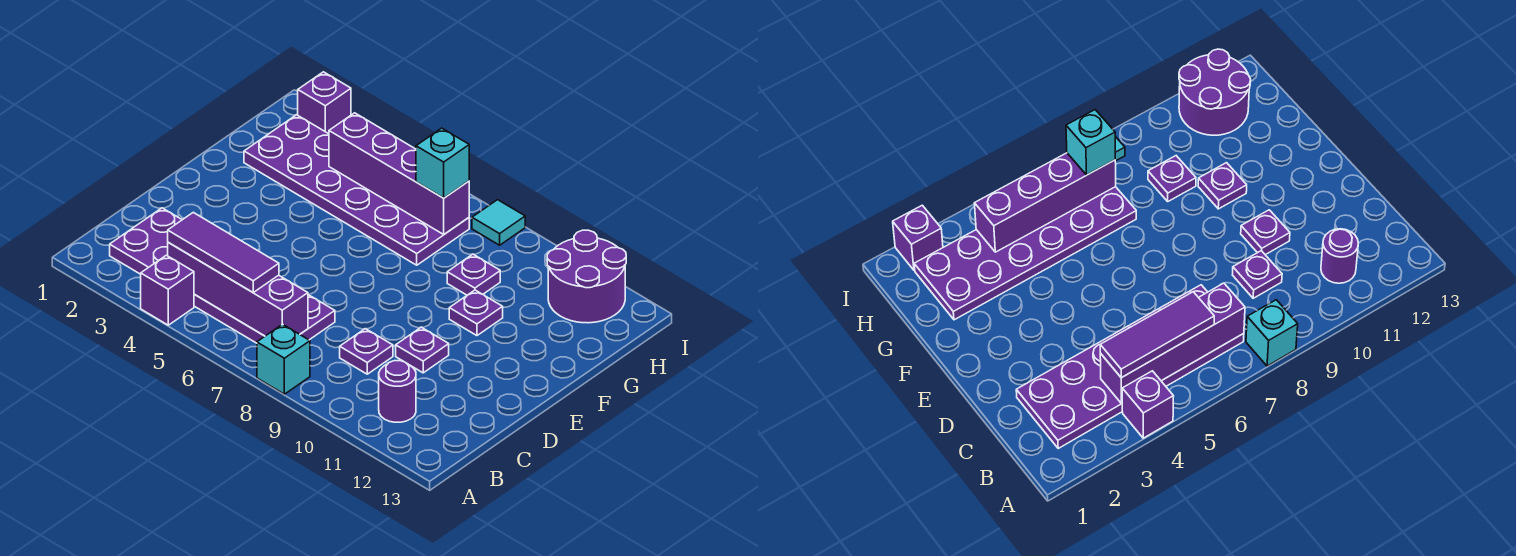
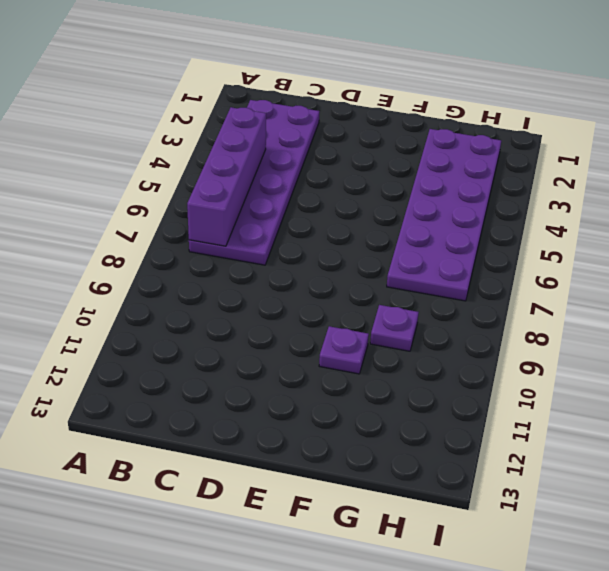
none -> purple 1x1 brick [141,255,194,325]
none -> cyan 1x1 brick [257,324,310,394]
none -> purple 1x1 round brick [379,361,416,422]

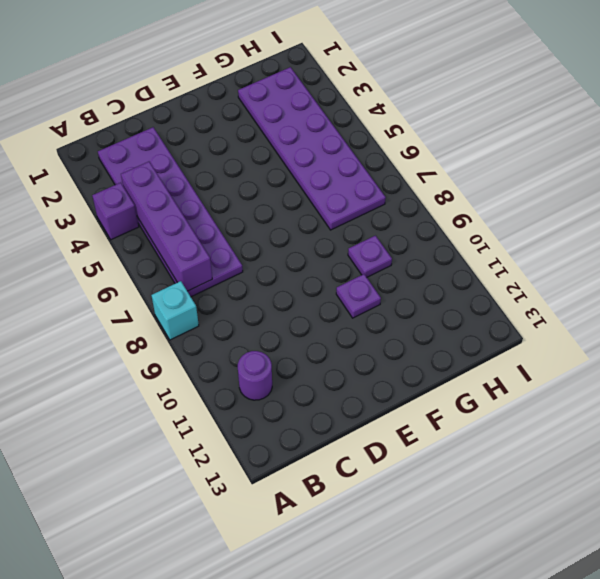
none -> purple 1x1 plate [340,329,393,374]
none -> purple 1x1 plate [396,327,449,373]
none -> purple 2x2 round brick [547,230,626,323]

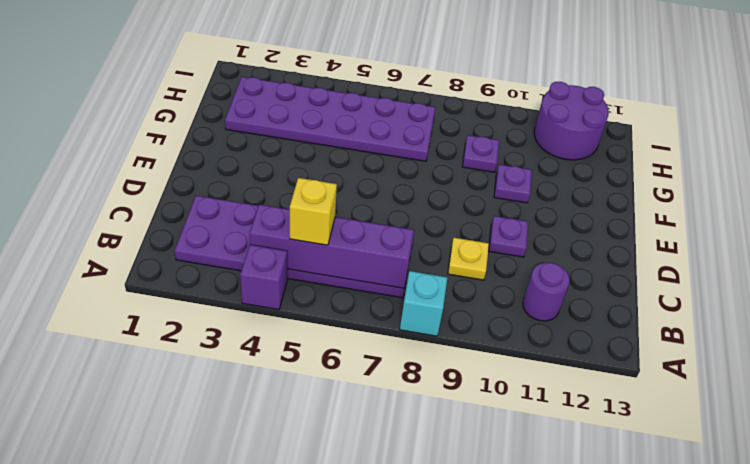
yellow 1x1 brick [290,178,337,245] -> purple 1x3 tile [168,212,279,292]
yellow 1x1 plate [448,238,489,280] -> purple 1x1 plate [340,329,393,374]
none -> purple 1x1 brick [298,72,351,134]
none -> cyan 1x1 tile [472,200,525,245]
none -> purple 1x4 brick [329,113,469,234]

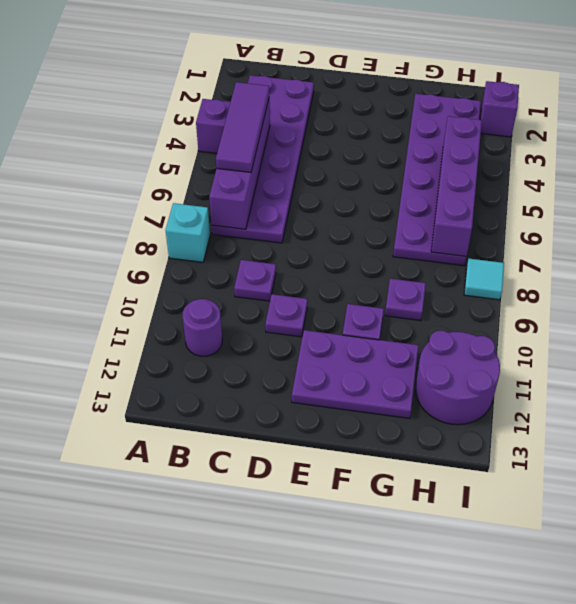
purple 2x3 plate [292,330,419,418] -> none
none -> cyan 1x1 brick [416,128,469,198]

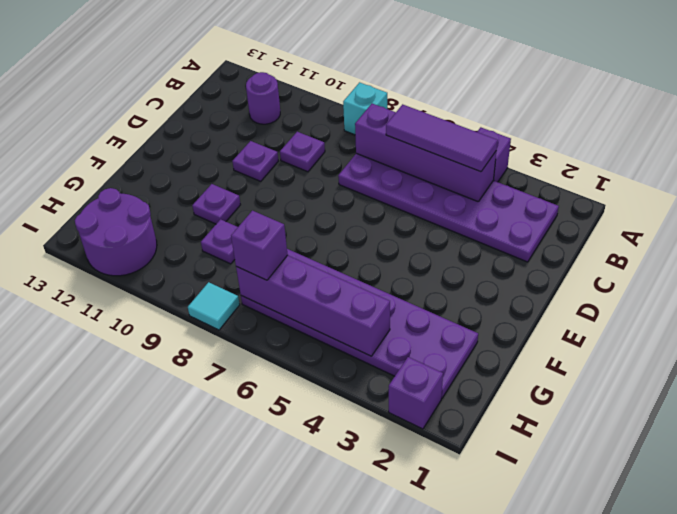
purple 1x1 brick [231,211,288,280] -> cyan 1x1 brick [416,128,469,198]

